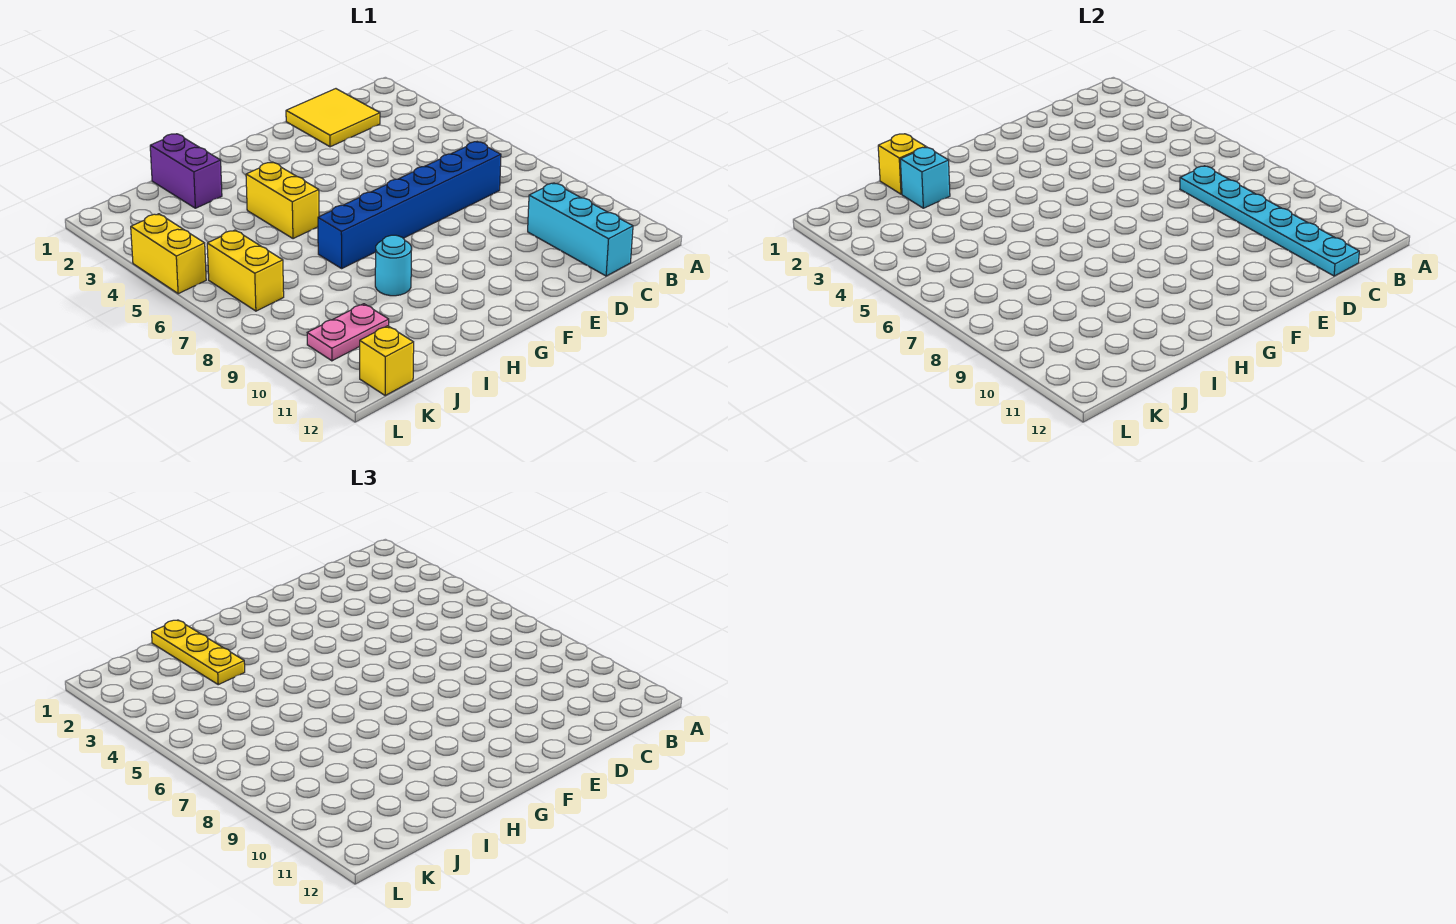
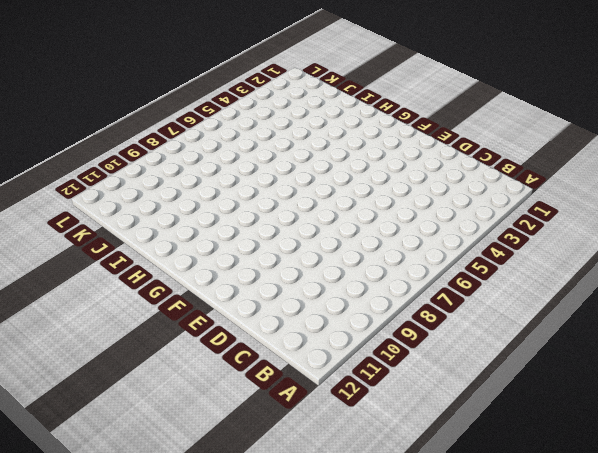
none -> yellow 2x2 tile [286,89,380,147]
none -> blue 1x6 brick [318,142,501,268]
none -> cyan 1x3 brick [528,183,633,276]

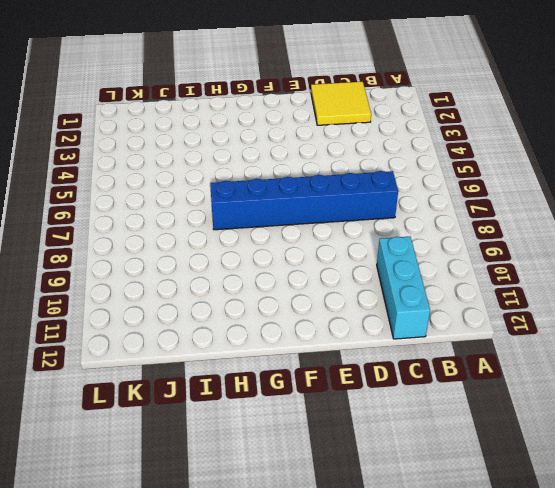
none -> yellow 1x2 brick [246,162,319,239]
none -> cyan 1x1 round brick [375,235,412,296]
none -> purple 1x2 brick [150,134,222,208]

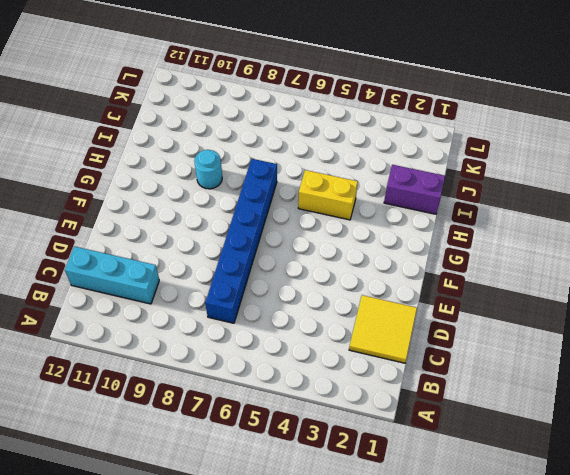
none -> pink 1x2 plate [307,304,389,361]
none -> yellow 1x2 brick [207,230,284,311]
none -> yellow 1x1 brick [360,326,414,395]

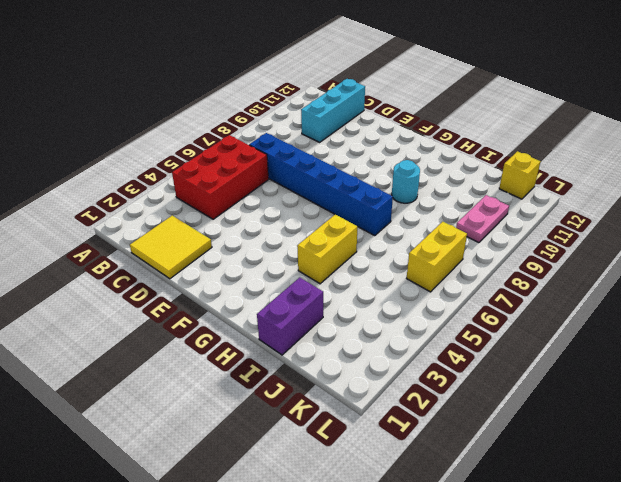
red 2x3 brick [172,135,269,219] -> none
pink 1x2 plate [456,195,509,243] -> pink 1x2 plate turned to [307,304,389,361]
none -> yellow 1x2 brick [131,214,206,294]
none -> cyan 1x6 plate [1180,166,1359,276]
none -> yellow 1x1 brick [878,134,926,194]

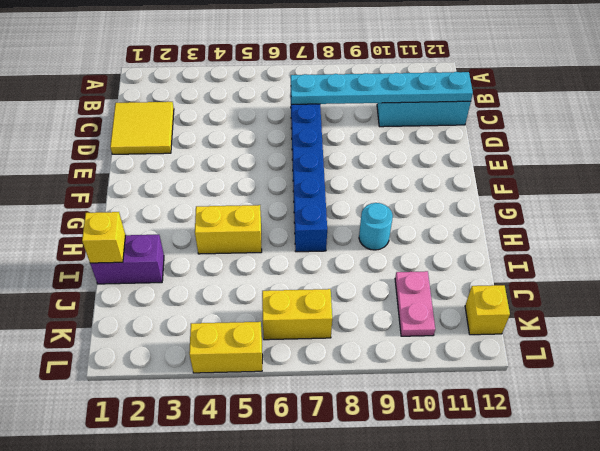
none -> cyan 1x1 brick [900,147,950,208]
none -> yellow 1x3 plate [152,620,245,685]

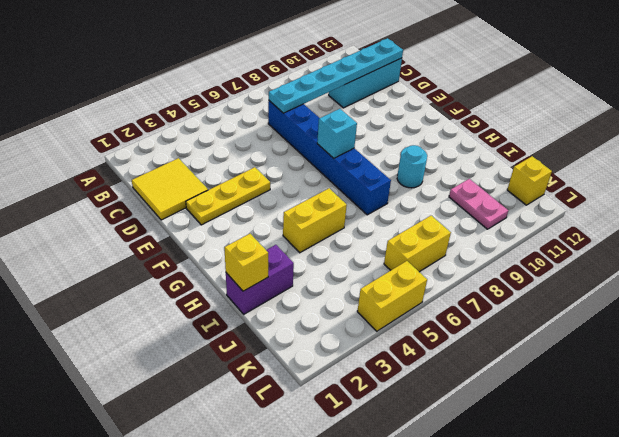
yellow 1x3 plate [186,167,270,225] -> yellow 1x3 plate moved to [152,620,245,685]
cyan 1x1 brick [317,109,357,158] -> cyan 1x1 brick moved to [900,147,950,208]

